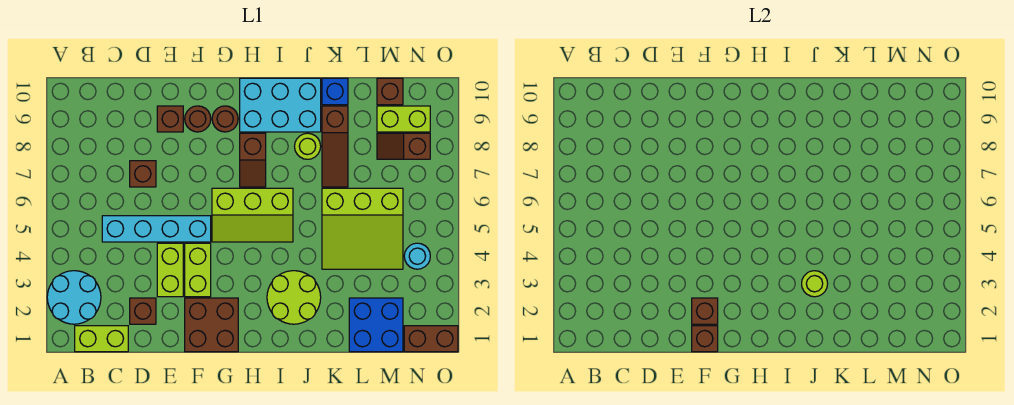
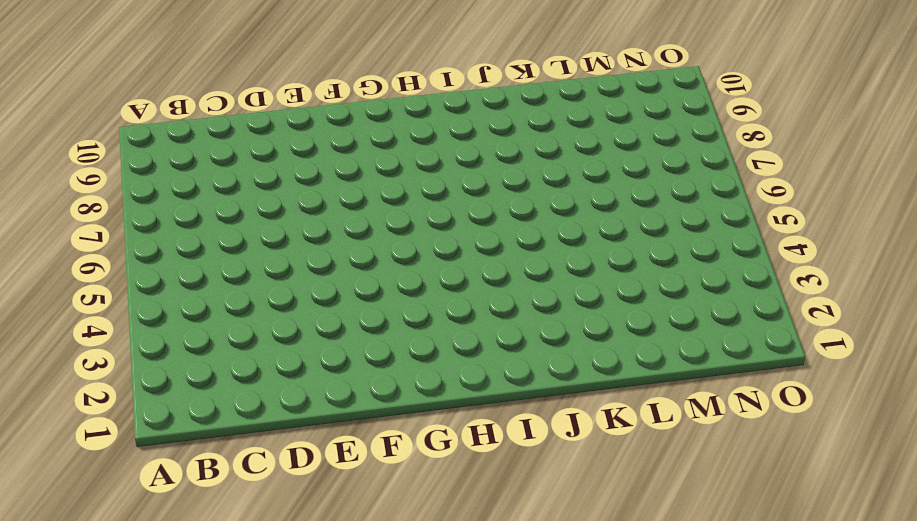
none -> cyan 2x2 round brick [47,271,101,324]
none -> lime 1x2 brick [75,326,128,352]
none -> cyan 1x4 brick [102,216,211,242]

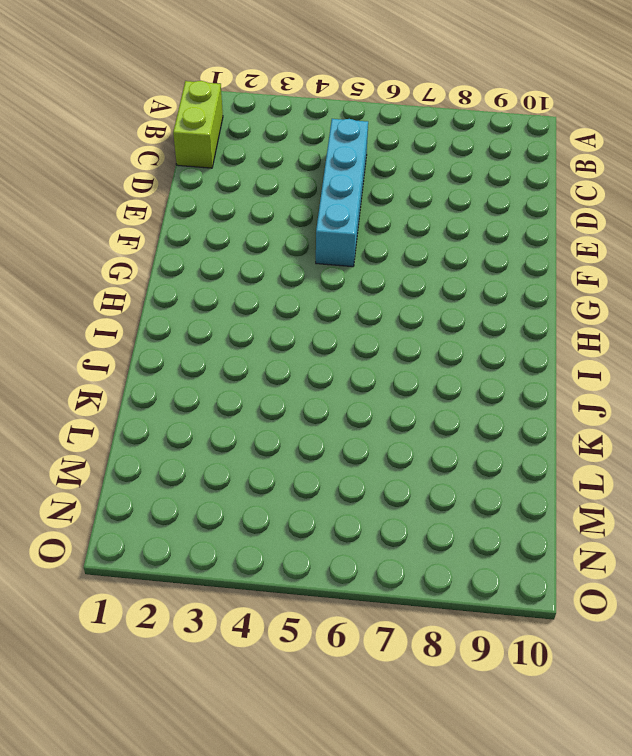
none -> cyan 2x2 round brick [47,271,101,324]
none -> brown 1x1 brick [130,298,156,324]
none -> brown 1x1 brick [130,161,156,187]

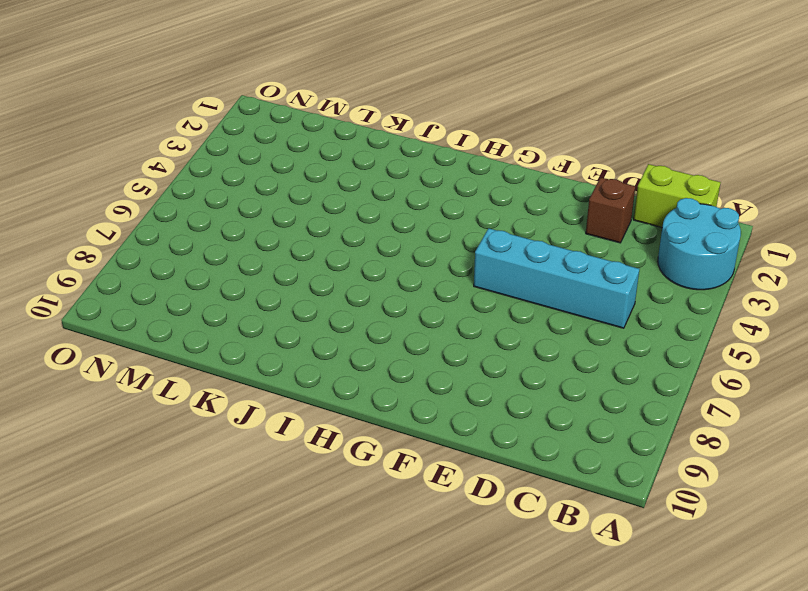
none -> brown 1x1 brick [130,161,156,187]
none -> lime 1x2 brick [157,243,183,297]
none -> brown 1x1 brick [157,106,183,132]

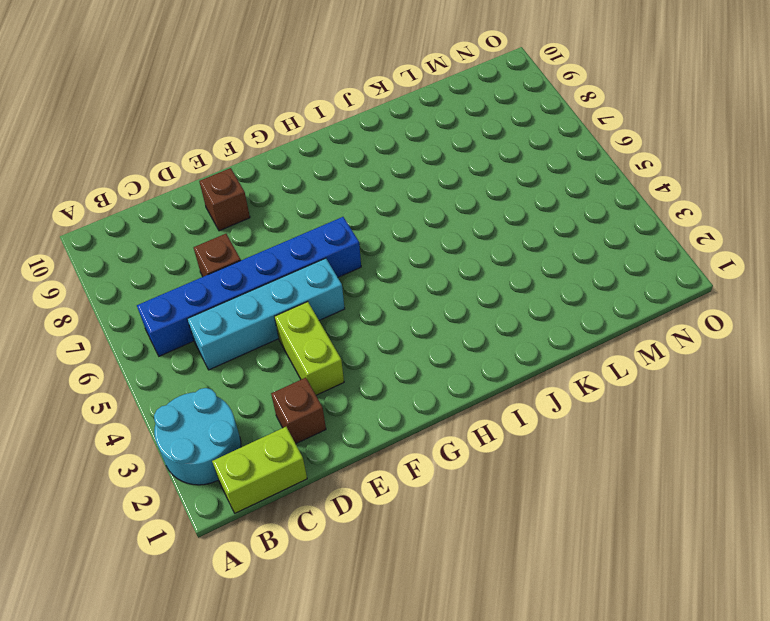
blue 1x6 brick [137,217,361,356] -> lime 2x3 slope [212,188,293,242]
none -> brown 2x2 brick [185,298,238,352]
none -> lime 1x2 brick [185,243,211,297]
none -> brown 1x1 round brick [185,106,211,132]

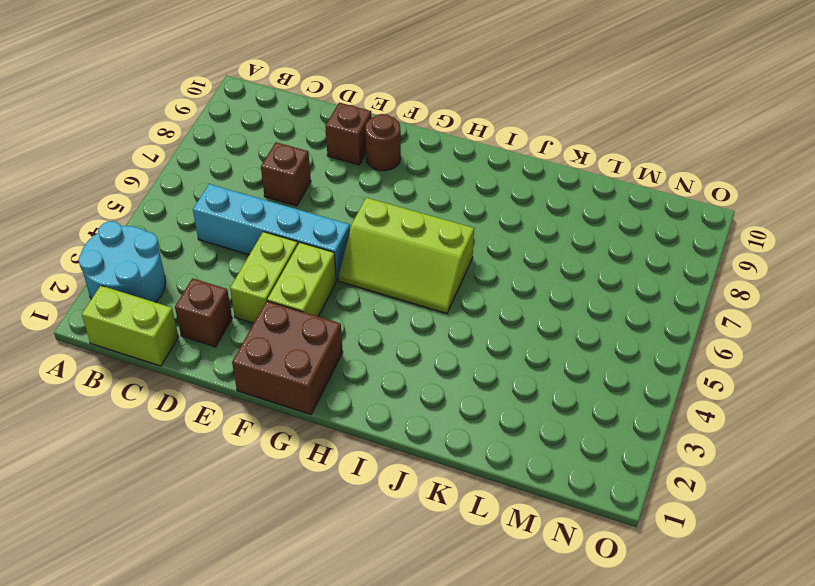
none -> brown 1x1 round brick [212,106,238,132]
none -> brown 1x2 slope [240,133,266,187]
none -> cyan 2x3 brick [240,78,321,132]

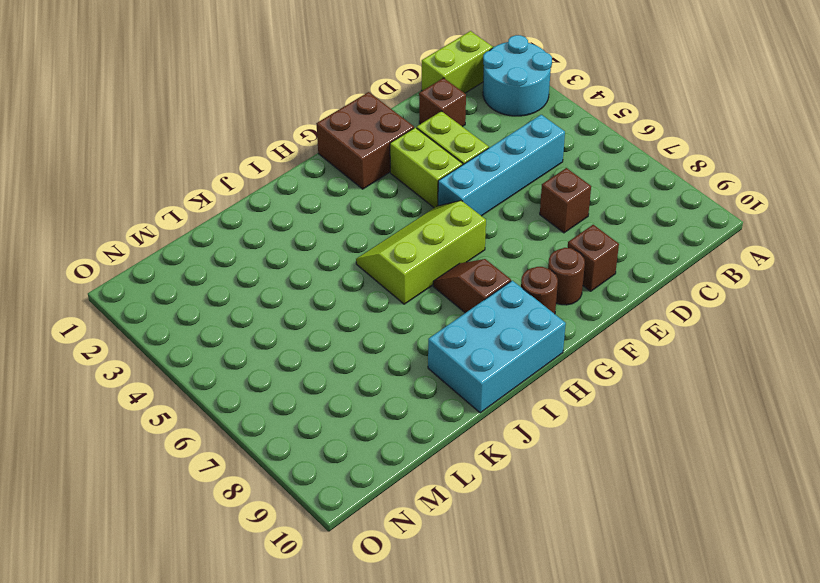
none -> lime 2x2 round brick [267,271,321,324]
none -> lime 1x1 round brick [295,133,321,159]
none -> lime 3x3 slope [322,188,403,269]

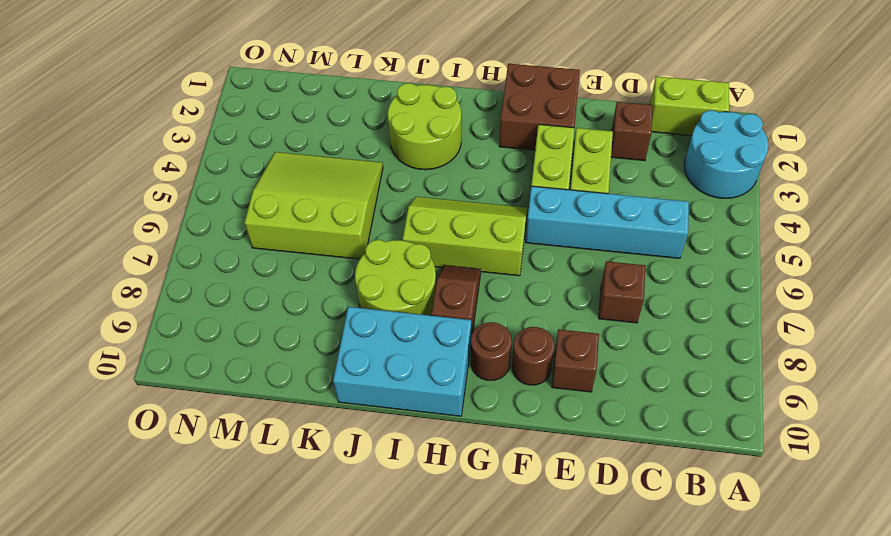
lime 2x2 round brick [355,240,436,316] -> lime 1x1 round brick [295,133,321,159]
none -> brown 1x3 slope [322,106,348,187]
none -> blue 1x1 brick [322,78,348,105]
none -> blue 2x2 brick [349,298,403,352]

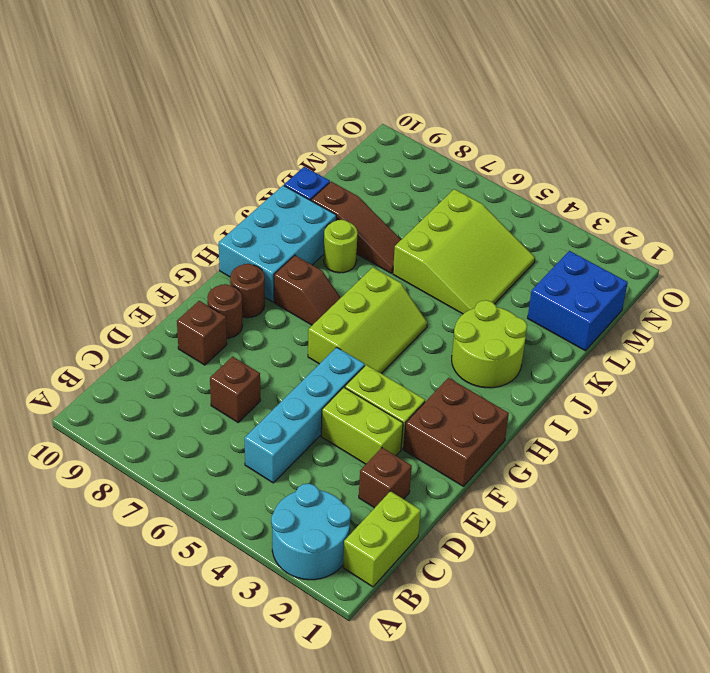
none -> brown 1x2 slope [377,133,430,159]
none -> lime 1x2 brick [377,106,430,132]
none -> brown 1x1 brick [377,78,403,105]

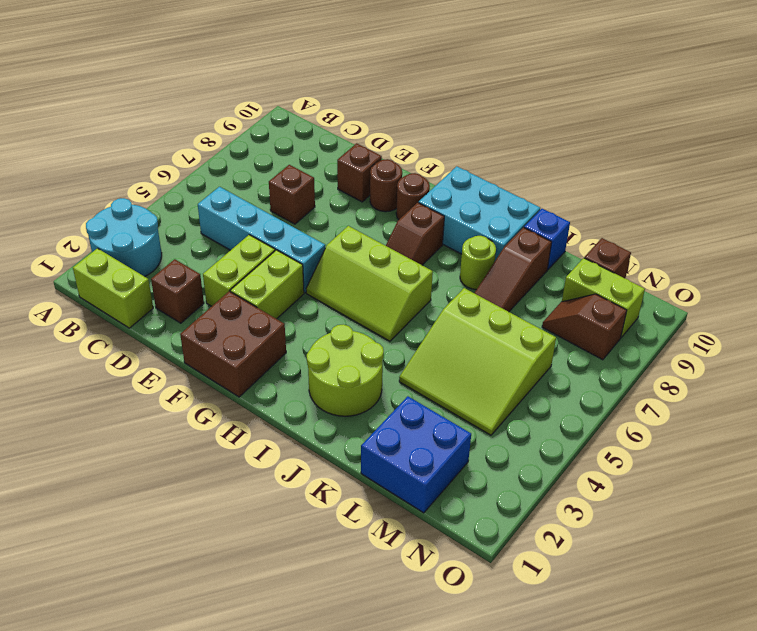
none -> brown 1x2 brick [404,326,458,352]
none -> cyan 1x1 round brick [404,243,430,269]
none -> brown 1x1 brick [692,326,718,352]

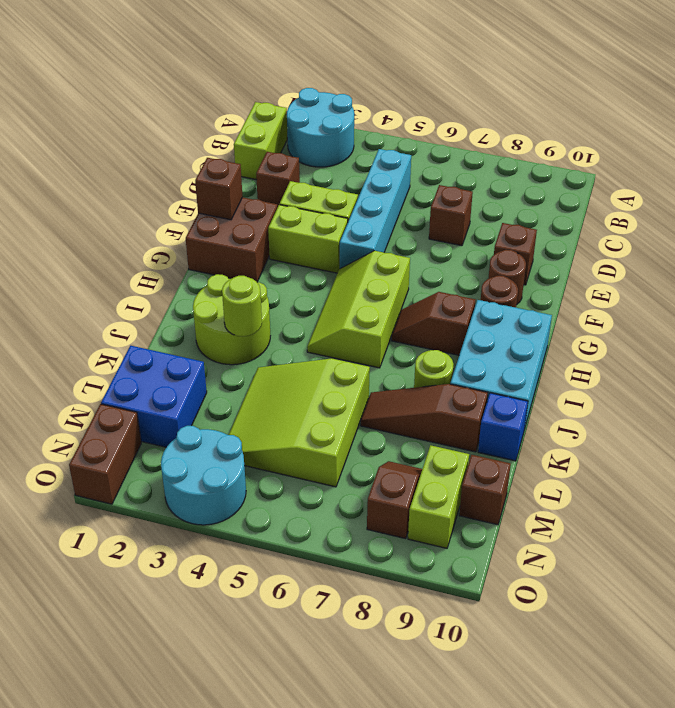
cyan 2x2 round brick [161,426,246,525] -> cyan 1x1 round brick [404,243,430,269]
none -> brown 1x1 brick [692,298,718,324]

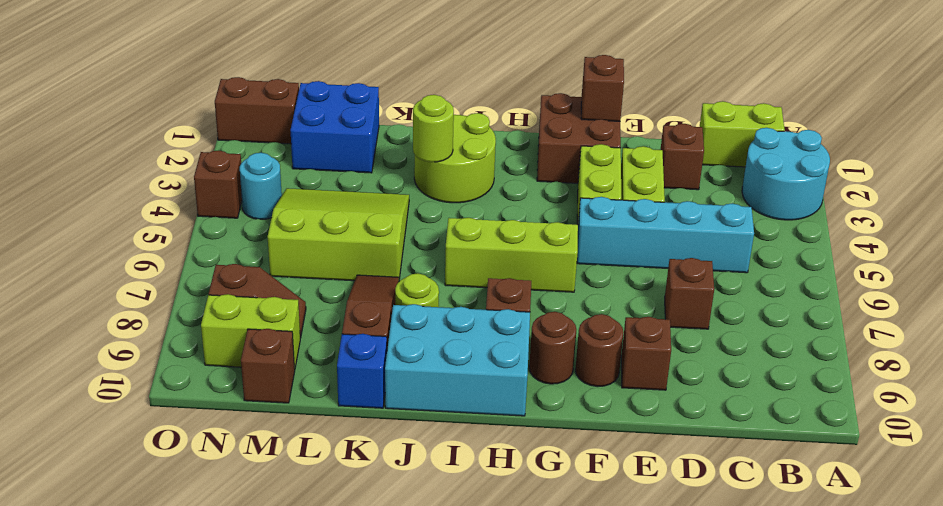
brown 1x1 brick [194,150,242,218] -> brown 1x1 brick moved to [692,298,718,324]

